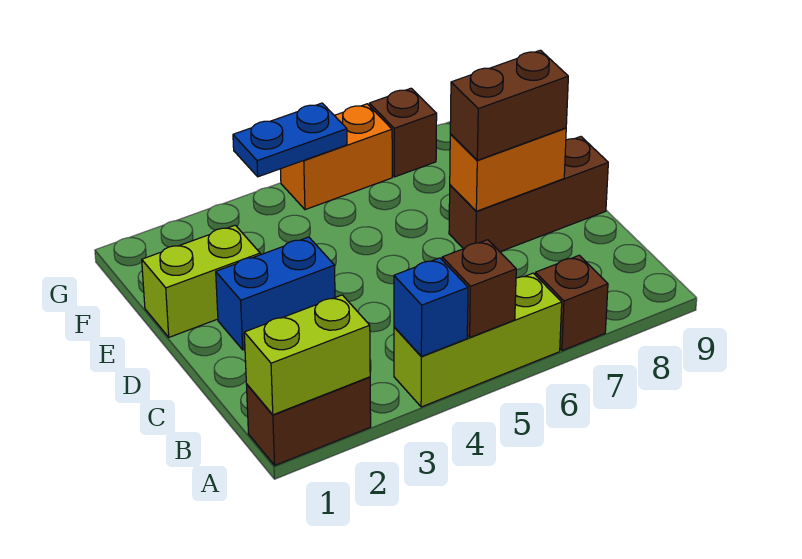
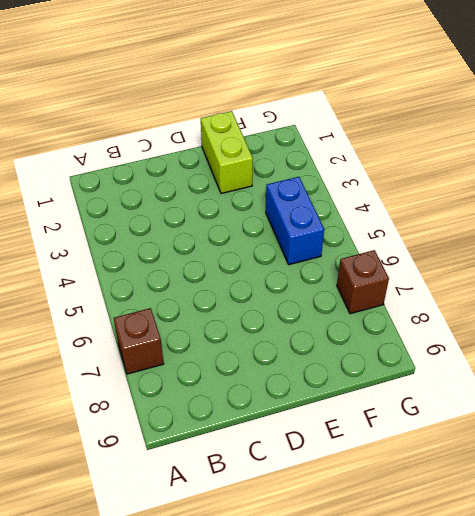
blue 1x2 brick [266,177,324,265] -> blue 1x2 brick moved to [216,237,335,350]
none -> brown 1x2 brick [246,377,371,465]
none -> lime 1x3 brick [394,273,562,407]
none -> brown 1x3 brick [449,137,608,252]

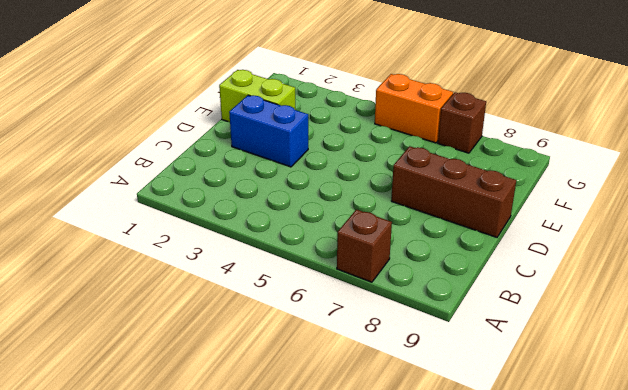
none -> brown 1x2 brick [246,377,371,465]
none -> lime 1x3 brick [394,273,562,407]
none -> lime 1x2 brick [244,295,370,415]

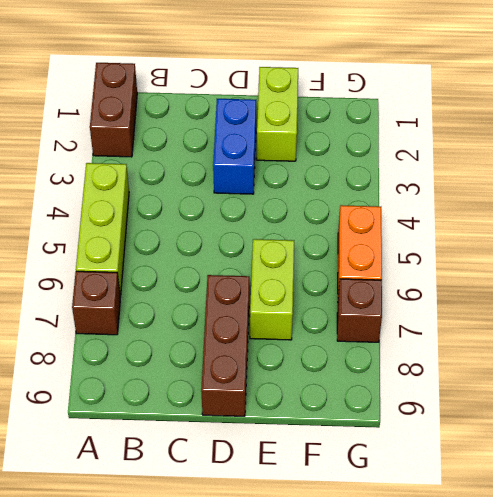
lime 1x2 brick [250,239,294,340] -> lime 1x2 brick moved to [244,295,370,415]
none -> blue 1x1 brick [394,258,468,356]
none -> brown 1x1 brick [442,240,516,337]
none -> orange 1x2 brick [450,128,566,211]

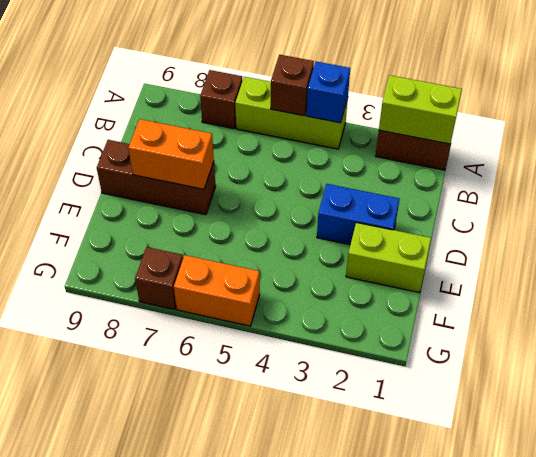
none -> blue 1x2 plate [233,103,347,177]
none -> brown 1x2 brick [450,50,568,160]

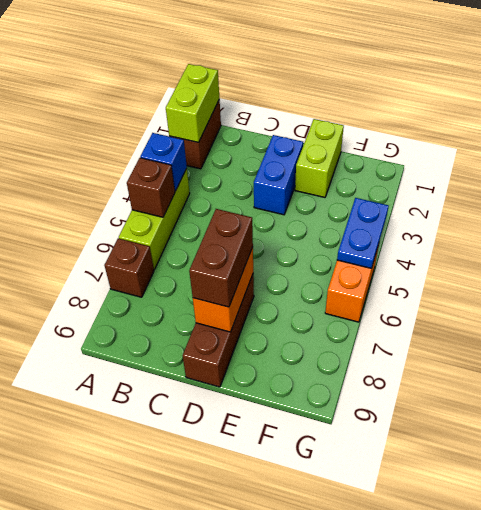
none -> brown 1x1 brick [369,88,437,177]

